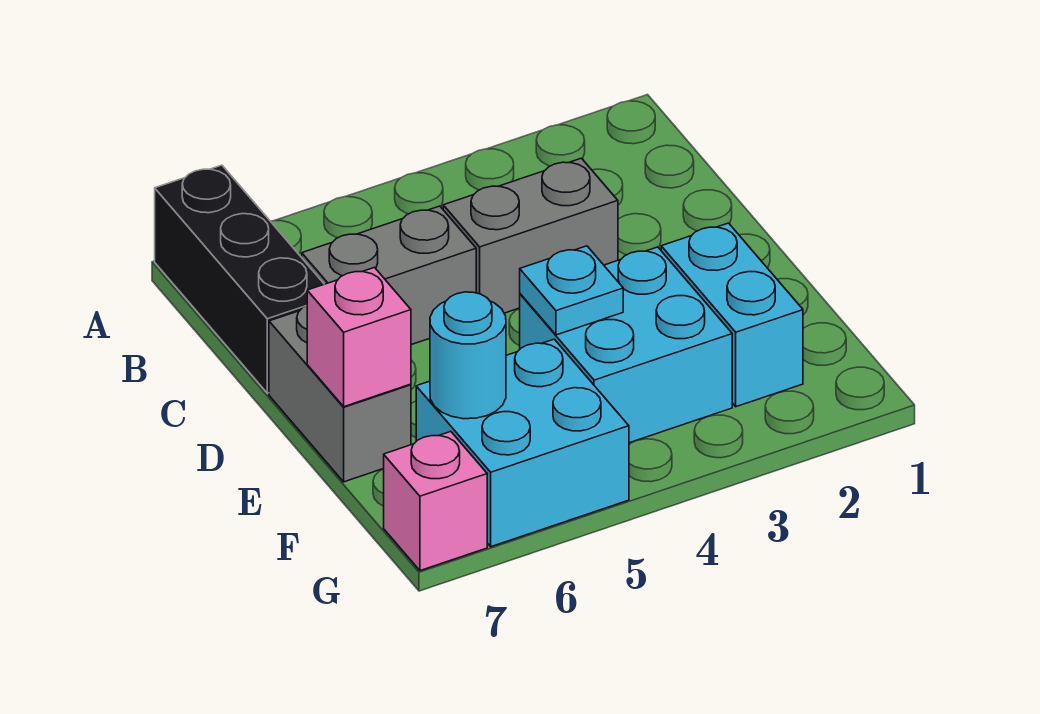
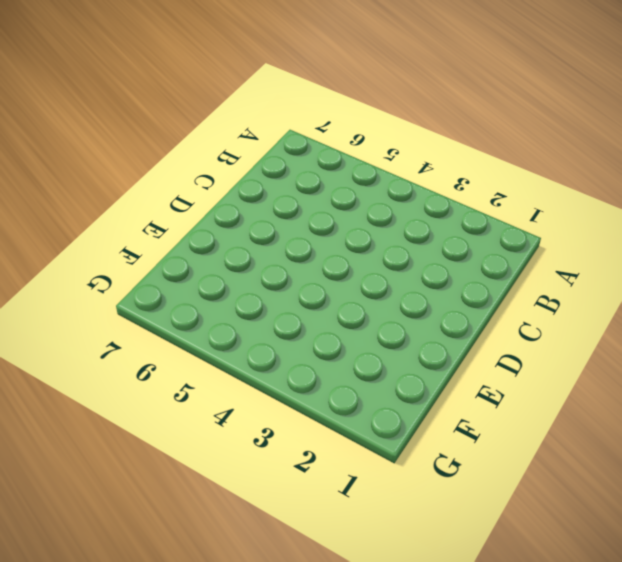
none -> black 1x3 brick [155,165,324,393]
none -> grey 1x2 brick [443,158,618,313]

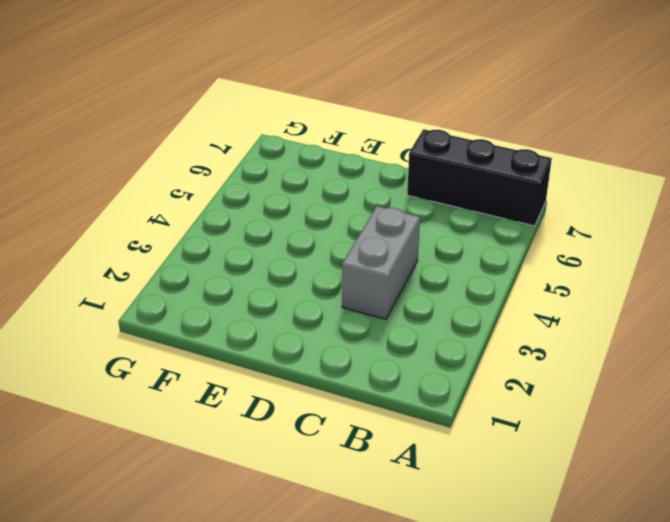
none -> grey 1x2 brick [302,206,476,345]
none -> grey 1x2 brick [269,306,411,482]

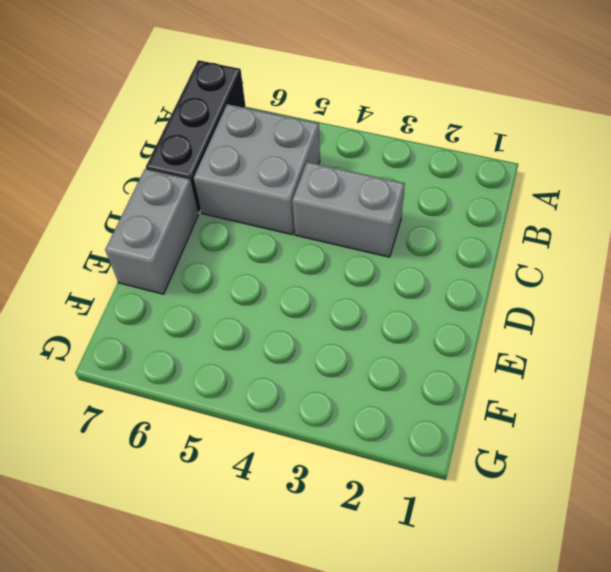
grey 2x2 brick [194,104,320,235] -> grey 1x2 brick [302,206,476,345]
none -> cyan 1x2 brick [661,223,803,407]
none -> cyan 2x2 brick [520,247,732,443]

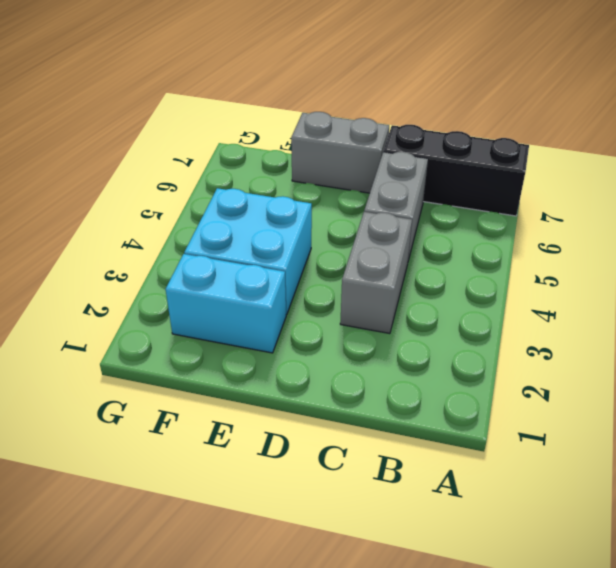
none -> cyan 2x2 brick [416,339,629,547]
none -> pink 1x1 brick [384,431,487,571]

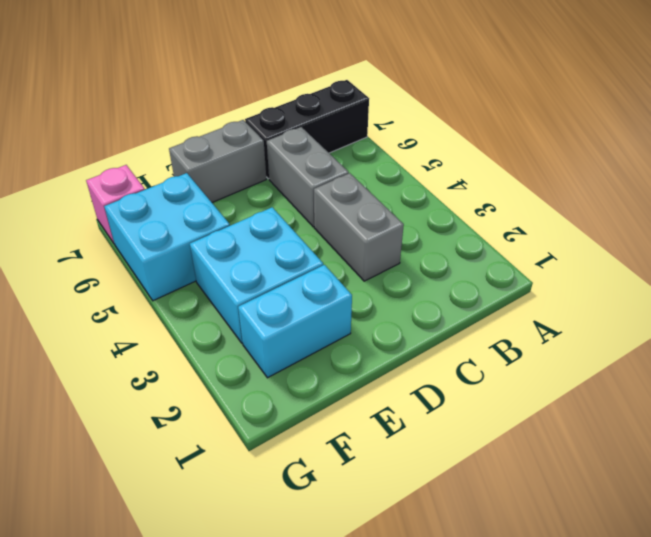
none -> cyan 1x1 plate [520,246,623,335]
none -> pink 1x1 brick [307,268,411,407]

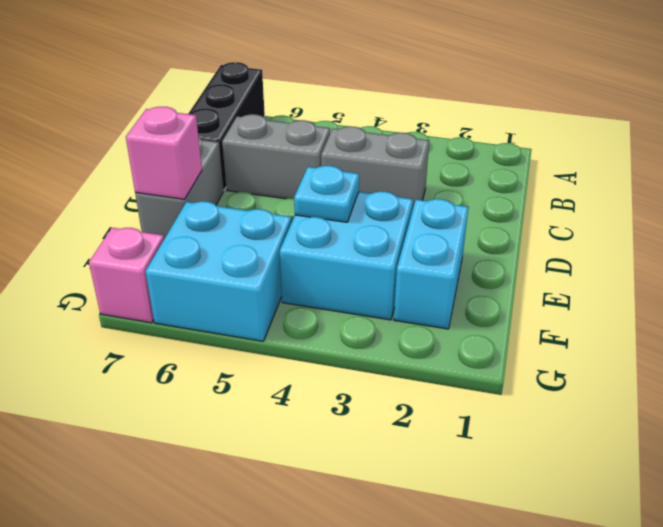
none -> cyan 1x1 round brick [430,292,506,419]

